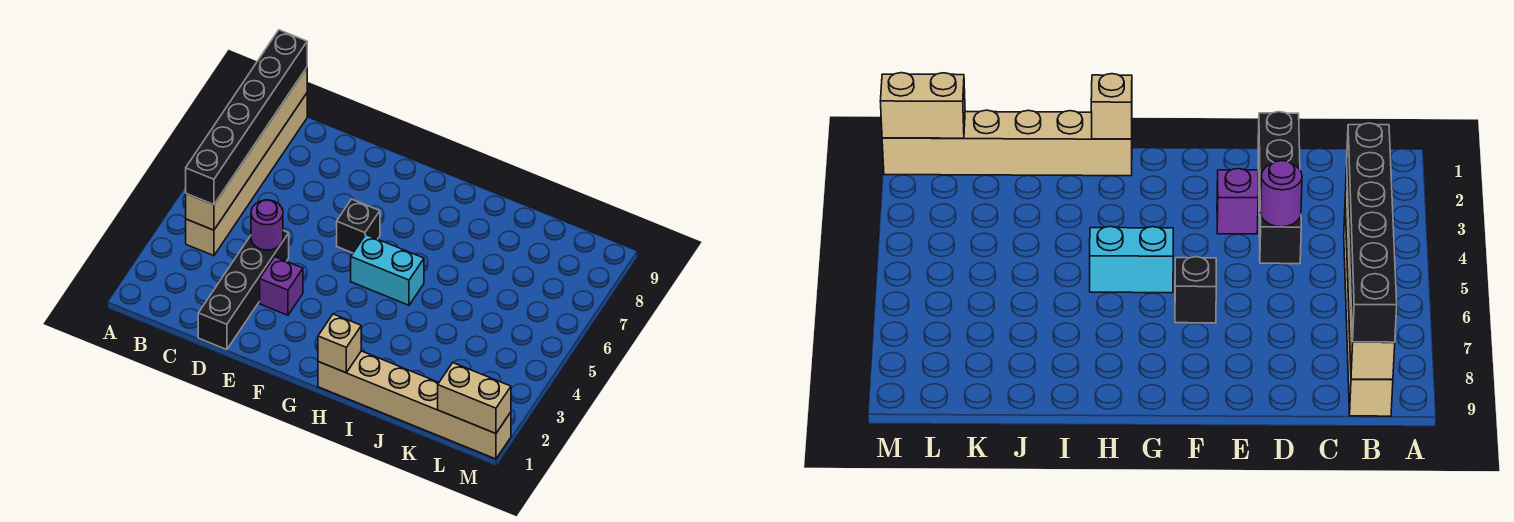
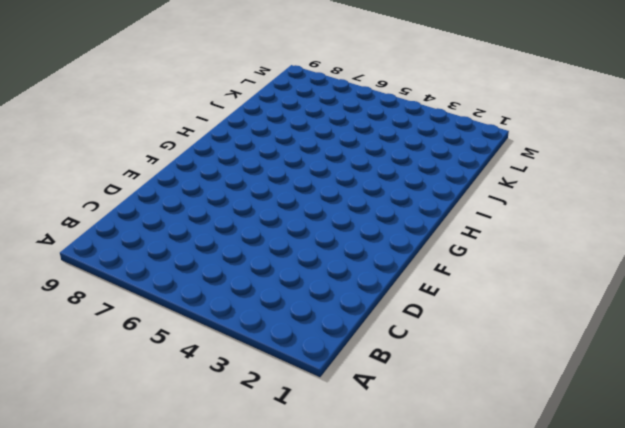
none -> tan 1x6 brick [186,93,307,256]
none -> black 1x4 brick [198,231,289,350]

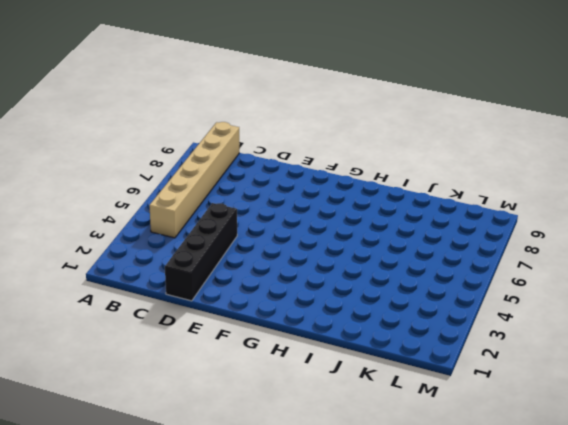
none -> purple 1x1 brick [260,257,303,315]
none -> black 1x1 brick [337,199,380,253]

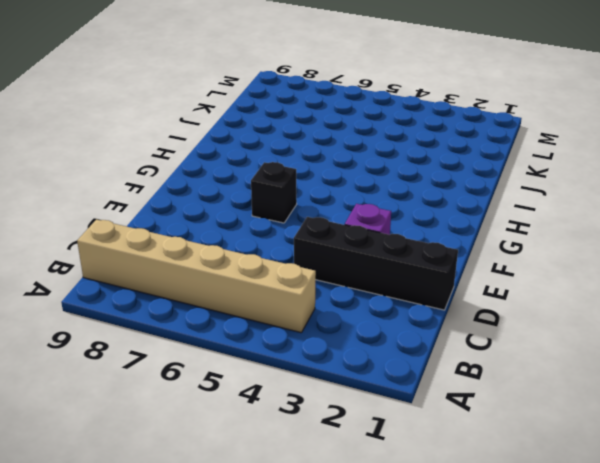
none -> cyan 1x2 brick [351,235,424,305]
none -> tan 1x6 brick [318,351,511,459]

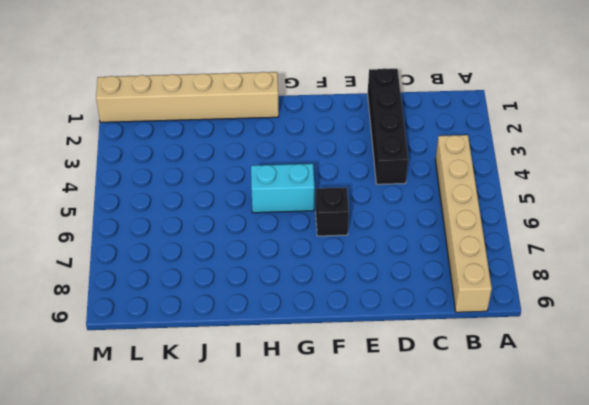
none -> purple 1x1 brick [260,257,303,315]
none -> tan 1x6 brick [186,68,307,230]

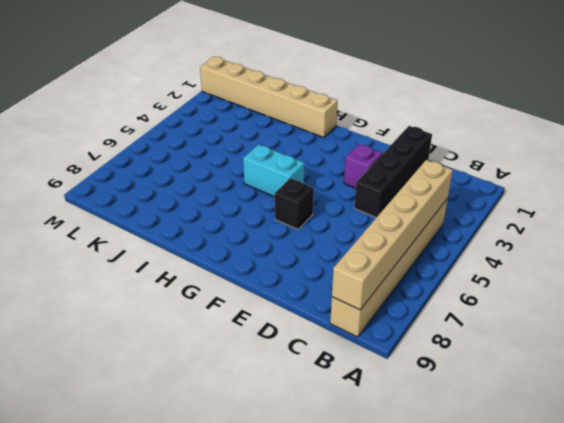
none -> purple 1x1 round brick [251,200,283,250]
none -> tan 1x1 brick [318,314,361,373]

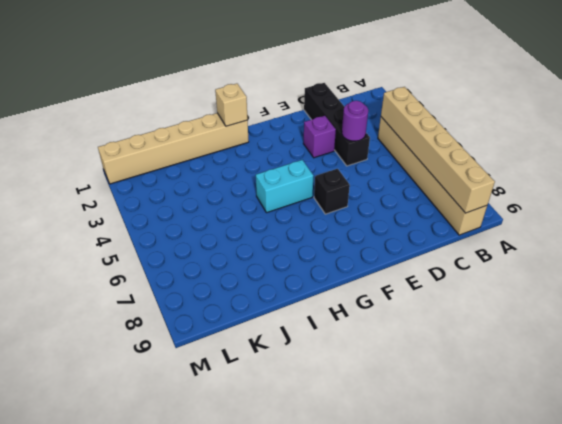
none -> tan 1x2 brick [438,363,511,434]
none -> black 1x6 brick [186,30,307,205]

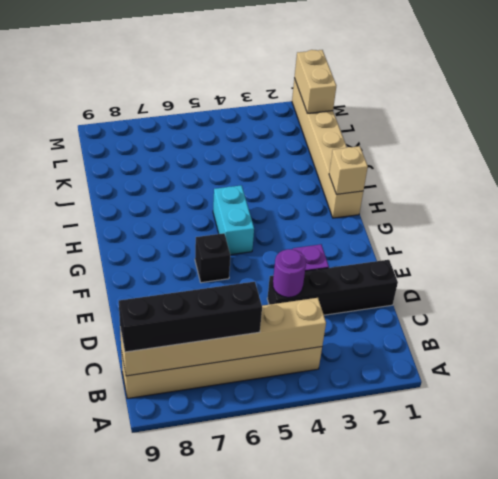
black 1x4 brick [119,282,262,352] -> black 1x6 brick [186,30,307,205]

